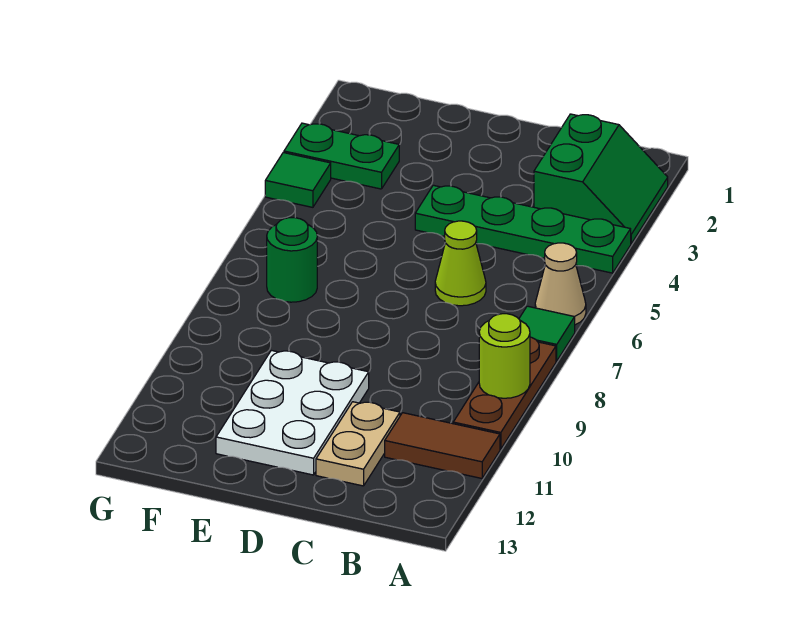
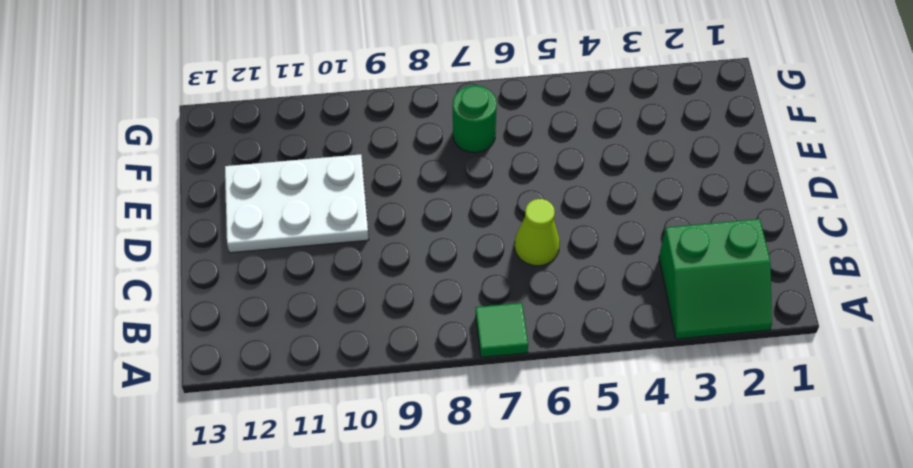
none -> green 1x4 plate [415,185,631,273]
none -> tan 1x1 cone [535,243,586,325]
none -> brown 1x3 plate [453,337,556,449]

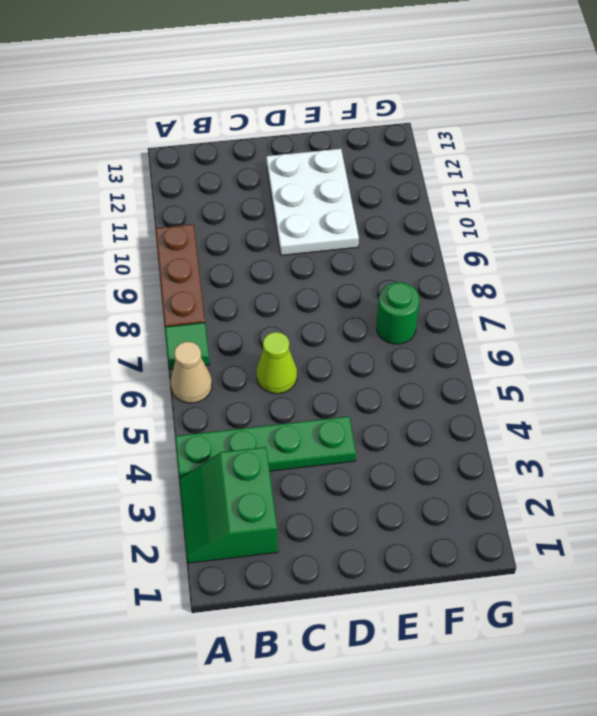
none -> brown 1x2 tile [385,413,500,478]
none -> tan 1x2 plate [316,402,400,486]
none -> green 1x2 plate [284,123,399,189]

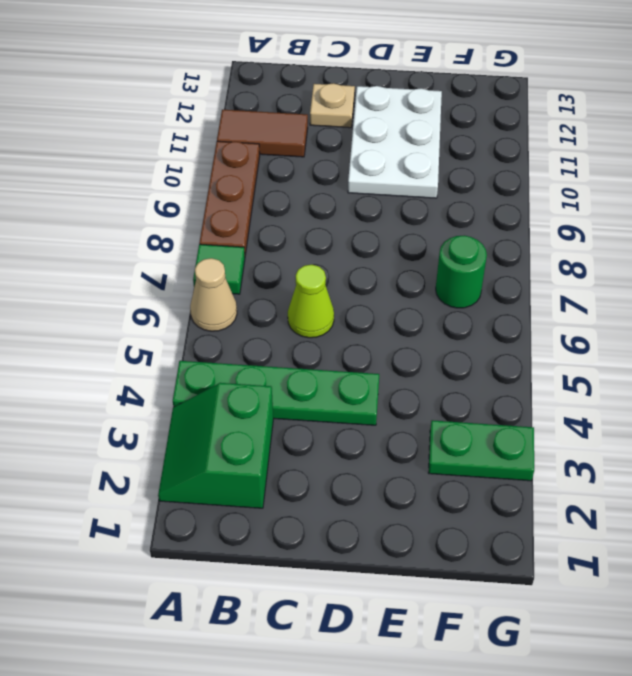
tan 1x1 plate [310,83,355,128] -> tan 1x2 plate [316,402,400,486]
none -> green 1x1 tile [265,153,331,207]
none -> lime 1x1 round brick [479,314,530,398]

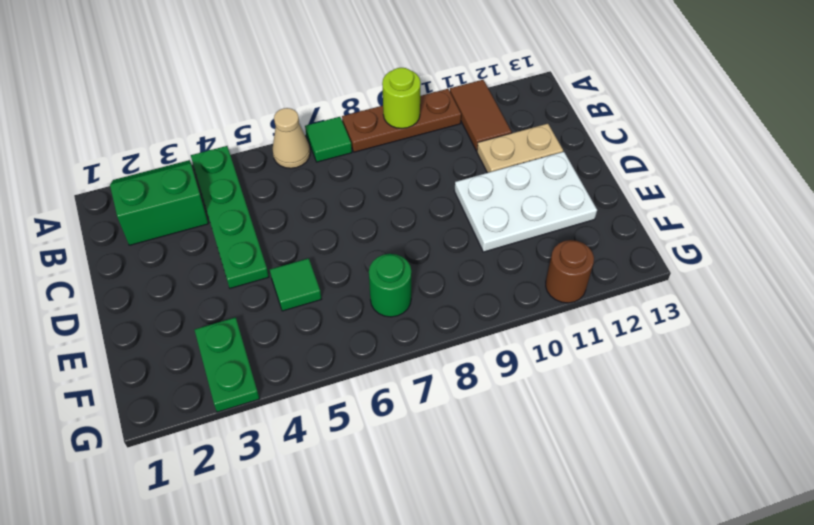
green 1x1 tile [270,258,321,311] -> green 1x1 tile moved to [265,153,331,207]
brown 1x1 round brick [546,240,594,303] -> none
none -> lime 1x1 cone [435,221,486,306]

